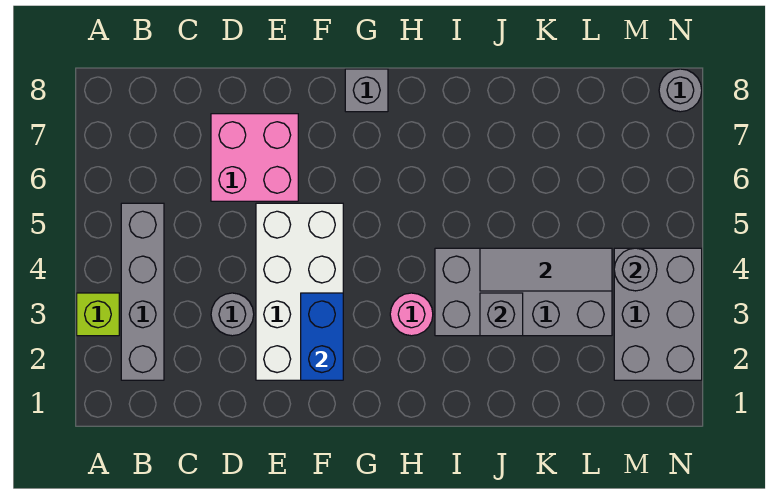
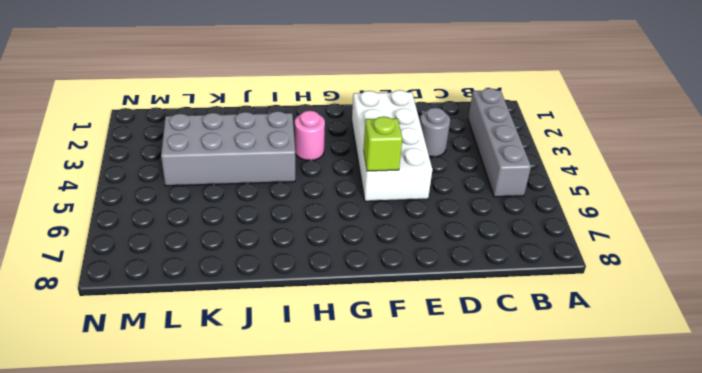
lime 1x1 brick [363,117,402,171] -> lime 1x1 brick moved to [77,293,119,336]
none -> pink 2x2 brick [211,114,298,201]
none -> grey 1x1 brick [345,69,388,112]
none -> grey 2x3 brick [614,248,702,380]

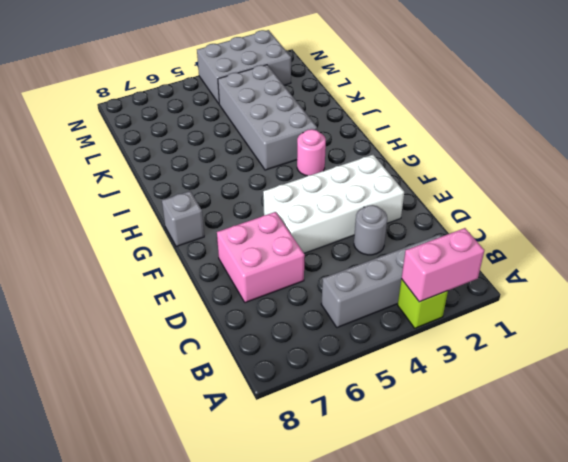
pink 1x2 brick [401,228,484,302] -> none
none -> grey 1x1 round brick [659,69,702,112]
none -> blue 1x2 brick [301,293,343,380]
none -> grey 1x1 brick [480,293,523,336]

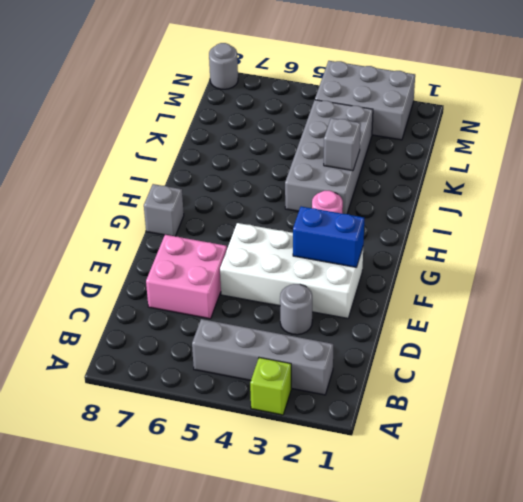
none -> grey 1x3 tile [480,248,612,291]
none -> grey 1x1 round brick [614,248,657,291]

